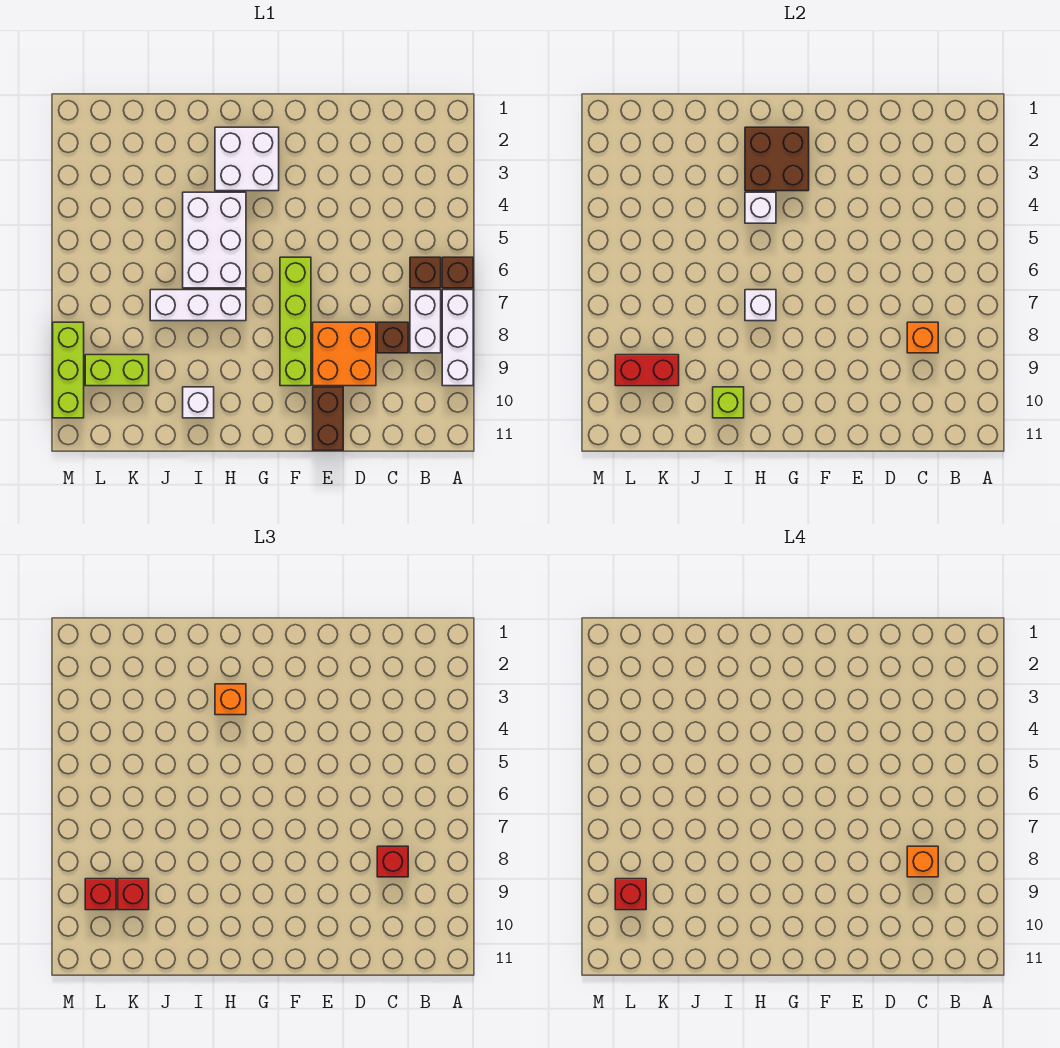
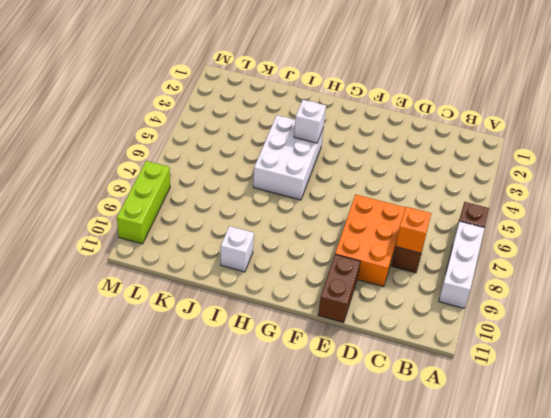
orange 2x3 brick [335,194,405,287] -> orange 2x2 brick [313,322,376,386]
none -> brown 1x1 brick [410,257,441,288]
none -> white 1x2 brick [410,290,441,353]
none -> lime 1x4 brick [280,257,311,386]

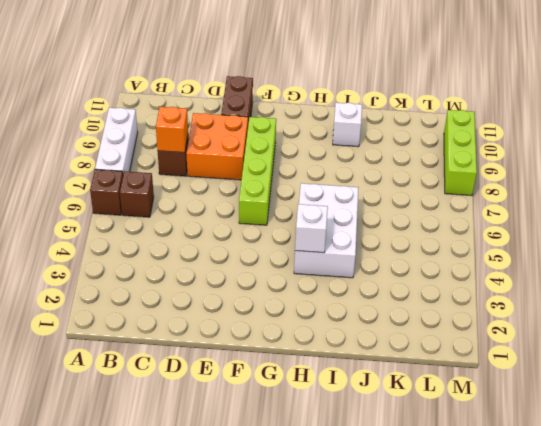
none -> white 1x2 brick [410,290,441,353]
none -> white 2x2 brick [215,127,279,191]
none -> white 1x3 brick [150,290,246,321]

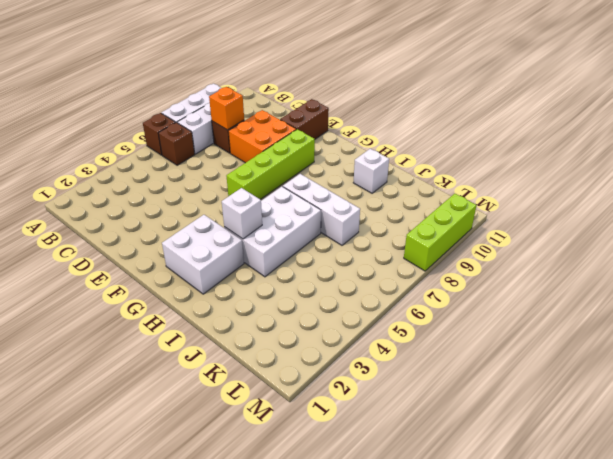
none -> lime 1x2 brick [85,355,149,386]
none -> brown 2x2 brick [745,127,809,191]
none -> white 1x1 brick [745,290,776,321]

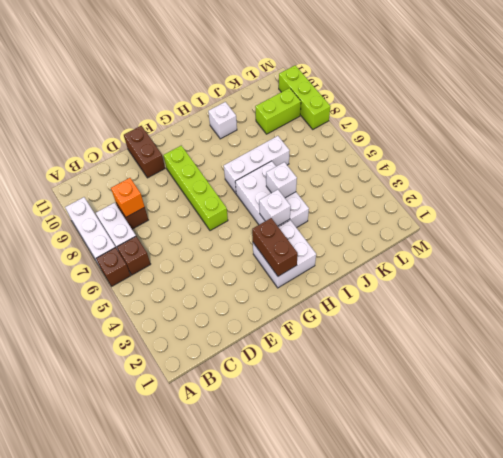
brown 1x2 brick [252,218,298,276] -> brown 2x2 brick [745,127,809,191]
white 1x1 brick [266,162,297,198] -> white 1x1 brick moved to [745,290,776,321]
none -> orange 2x2 brick [313,322,376,386]
none -> lime 1x1 brick [713,387,744,418]
none -> red 1x2 brick [615,355,679,386]

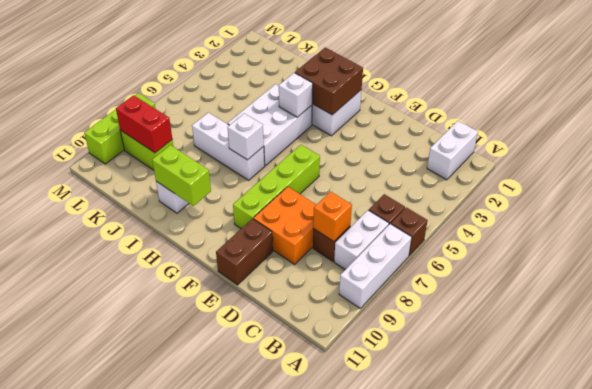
white 1x2 brick [427,121,478,180] -> none
lime 1x2 brick [152,145,211,206] -> lime 1x1 brick [713,387,744,418]
none -> red 1x1 brick [377,846,408,877]
none -> orange 1x1 brick [215,684,246,715]
none -> red 1x1 brick [118,879,149,910]

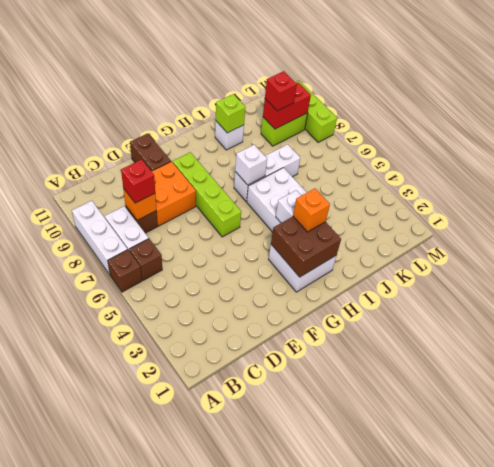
none -> red 1x1 brick [85,879,116,910]
none -> orange 1x1 brick [907,846,938,877]
none -> red 1x1 brick [615,879,646,910]

